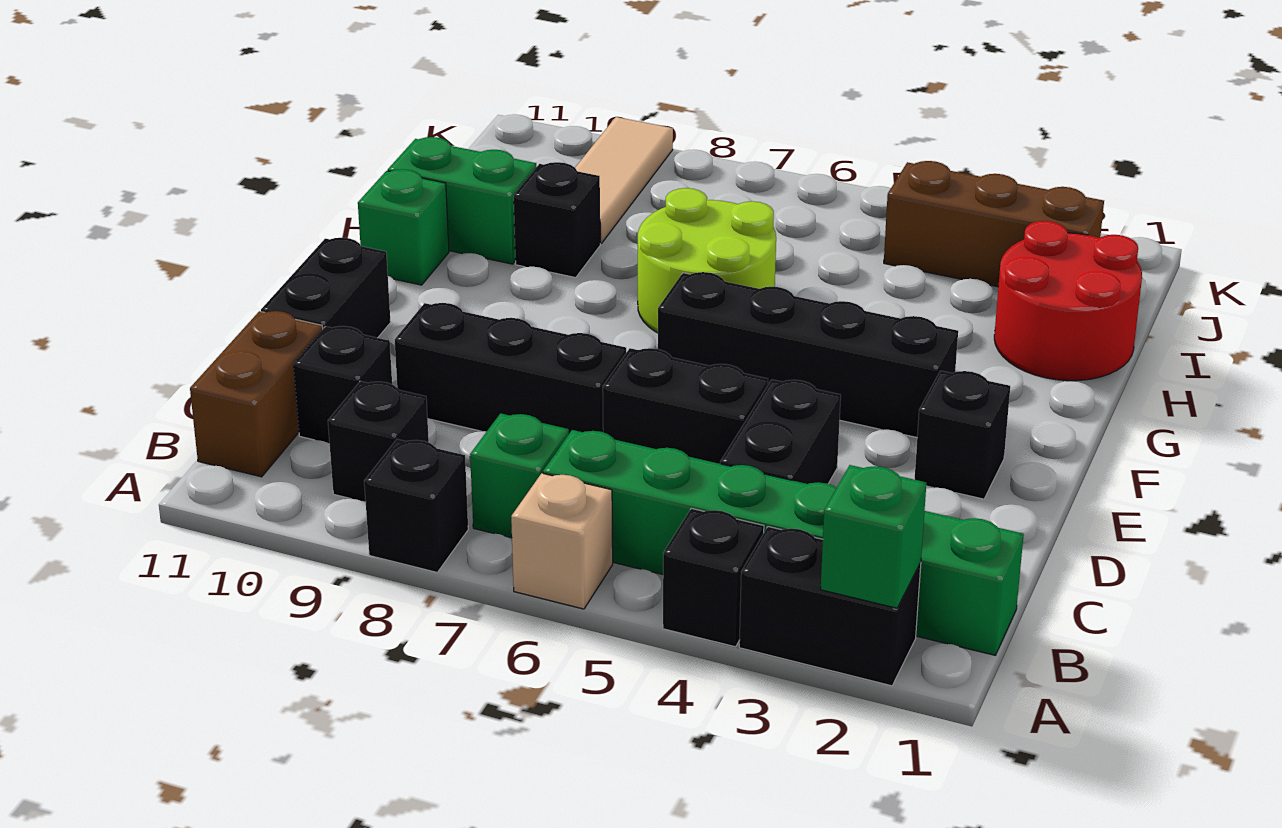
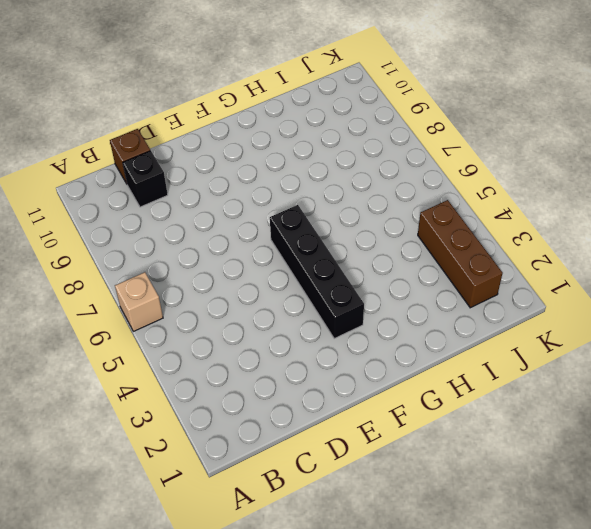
brown 1x1 brick [110,129,150,184] -> brown 1x2 brick [190,311,323,477]
none -> black 1x2 brick [739,527,921,686]
none -> black 1x1 brick [663,508,764,647]
none -> black 1x1 brick [364,439,468,572]

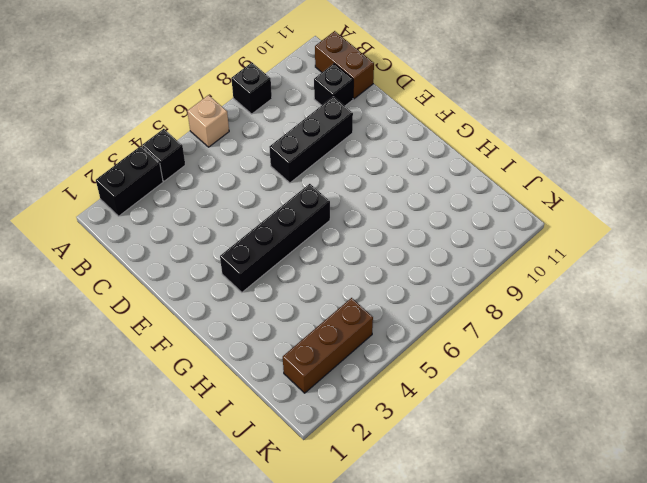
none -> green 1x6 brick [543,430,1024,655]
none -> green 1x1 brick [470,413,569,538]
none -> black 1x1 brick [328,381,429,502]

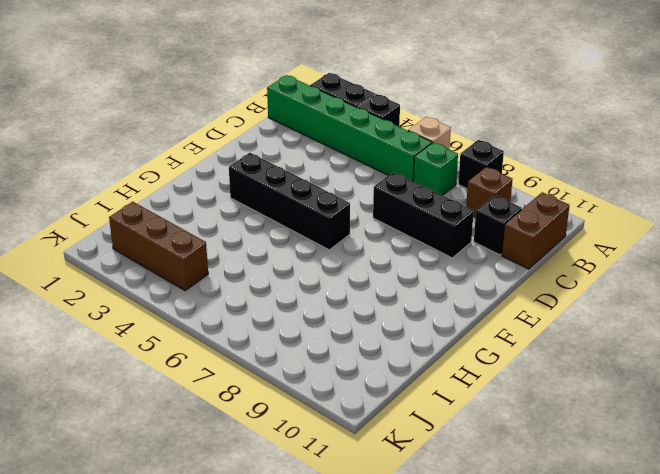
brown 1x1 brick [466,167,513,217] -> black 1x1 brick [328,381,429,502]
none -> black 1x2 brick [720,380,841,484]
none -> black 1x2 brick [603,348,768,464]
none -> black 1x2 brick [261,238,391,338]

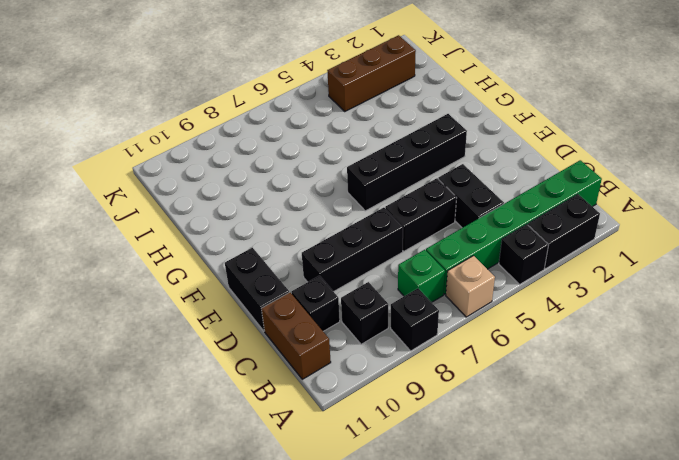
none -> black 1x1 brick [914,371,1010,499]
none -> lime 2x2 round brick [638,188,776,333]
none -> green 1x1 brick [358,169,449,285]

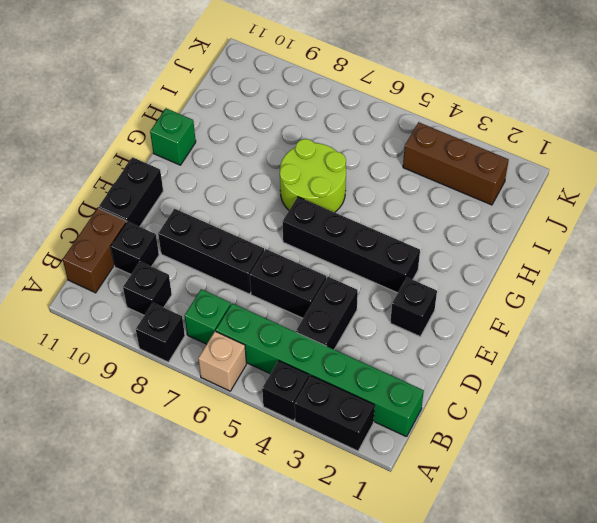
none -> red 2x2 round brick [994,221,1142,381]
none -> black 1x1 brick [514,162,600,278]
none -> green 1x2 brick [388,137,536,264]

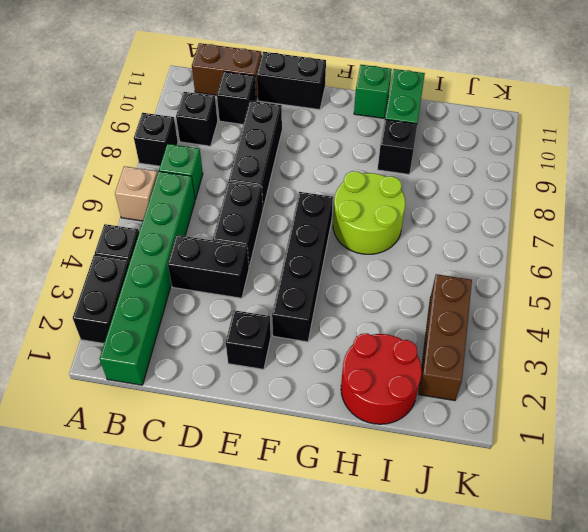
none -> tan 1x3 tile [575,117,673,244]
none -> green 1x1 brick [821,465,926,608]

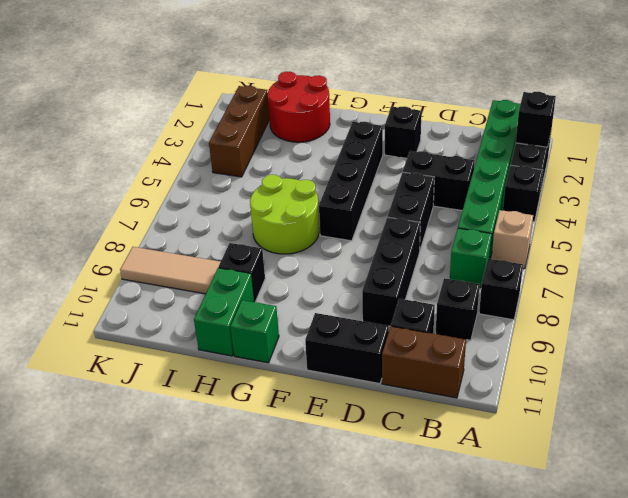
black 1x1 brick [516,92,556,147] -> green 1x1 brick [821,465,926,608]

